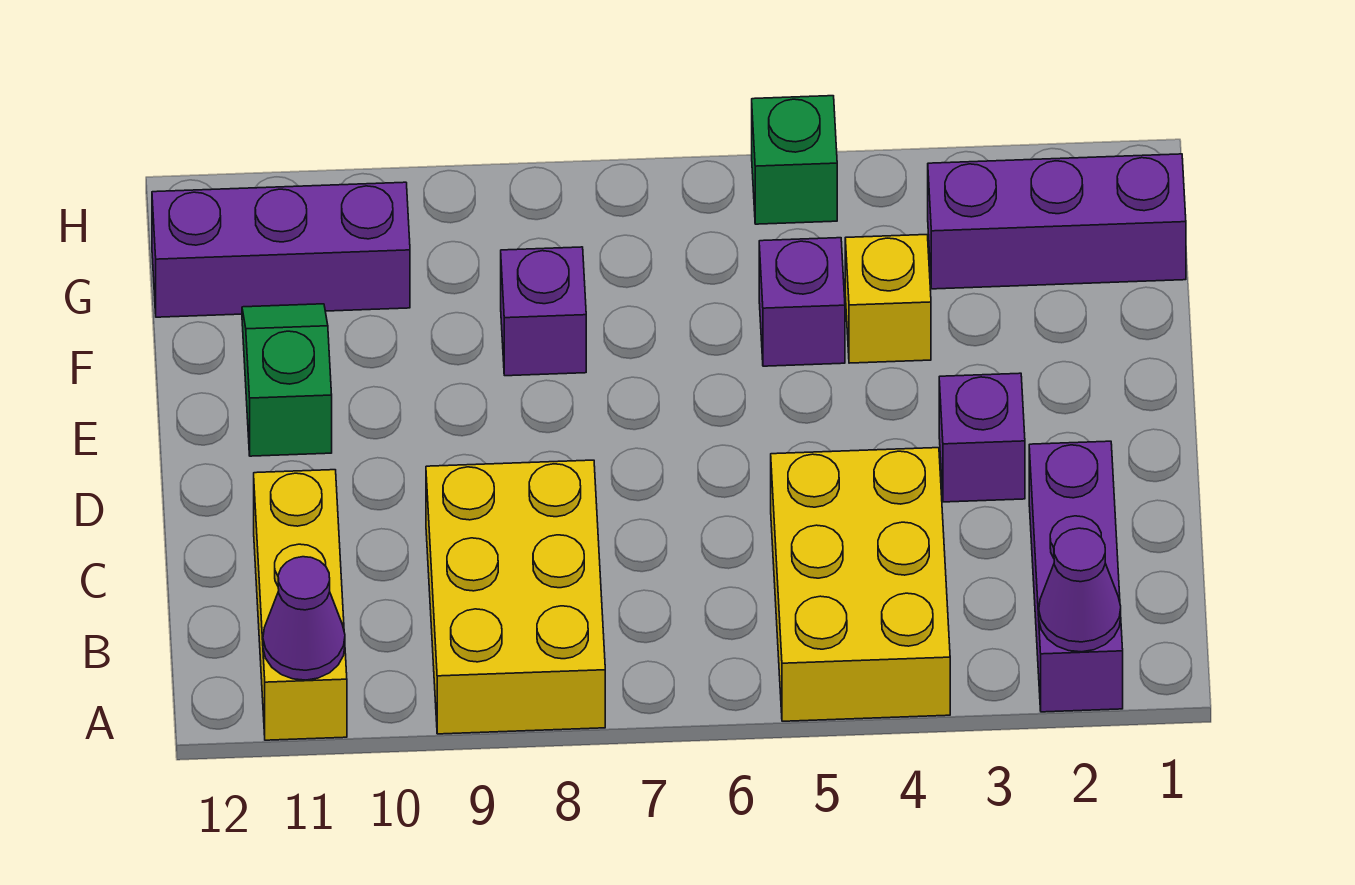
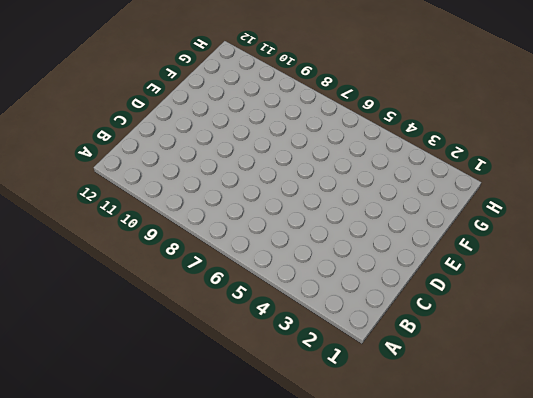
none -> purple 1x3 brick [1029,441,1123,712]
none -> yellow 2x3 brick [771,448,950,721]
none -> yellow 2x3 brick [426,460,605,734]

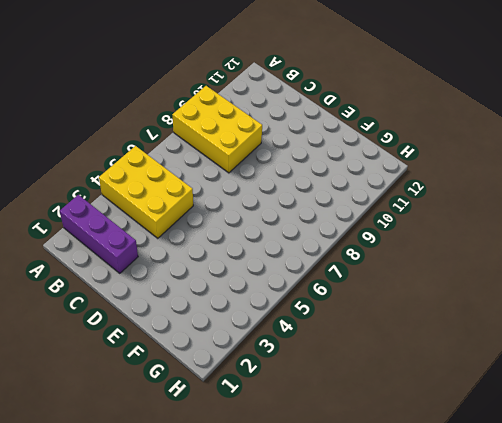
none -> yellow 1x3 brick [254,470,347,740]
none -> purple 1x1 brick [939,373,1025,502]
none -> green 1x2 slope [242,304,332,456]

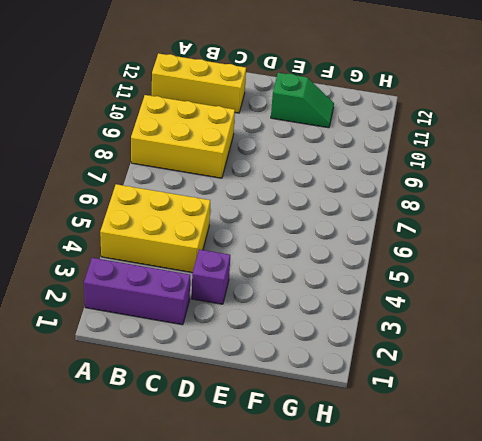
none -> yellow 1x1 brick [845,235,931,363]
none -> purple 1x1 brick [759,238,845,366]
none -> purple 1x1 brick [501,247,586,376]

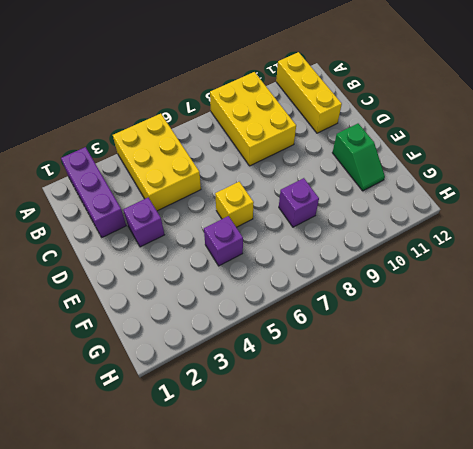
yellow 1x1 brick [215,182,254,227] -> yellow 1x1 brick moved to [845,235,931,363]
none -> purple 1x3 brick [928,154,1186,289]
none -> purple 1x3 brick [152,182,410,317]
none -> green 1x1 brick [752,96,837,224]

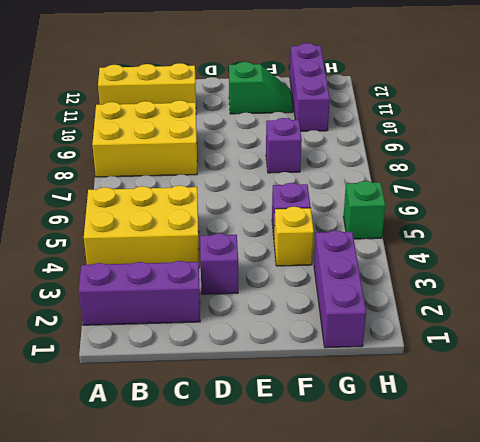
none -> purple 1x1 cone [1039,528,1121,652]
none -> purple 1x1 cone [263,557,345,680]

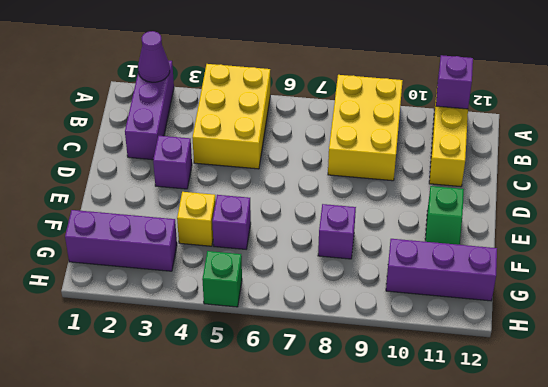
purple 1x1 brick [436,55,473,109] -> purple 1x1 cone [263,557,345,680]

